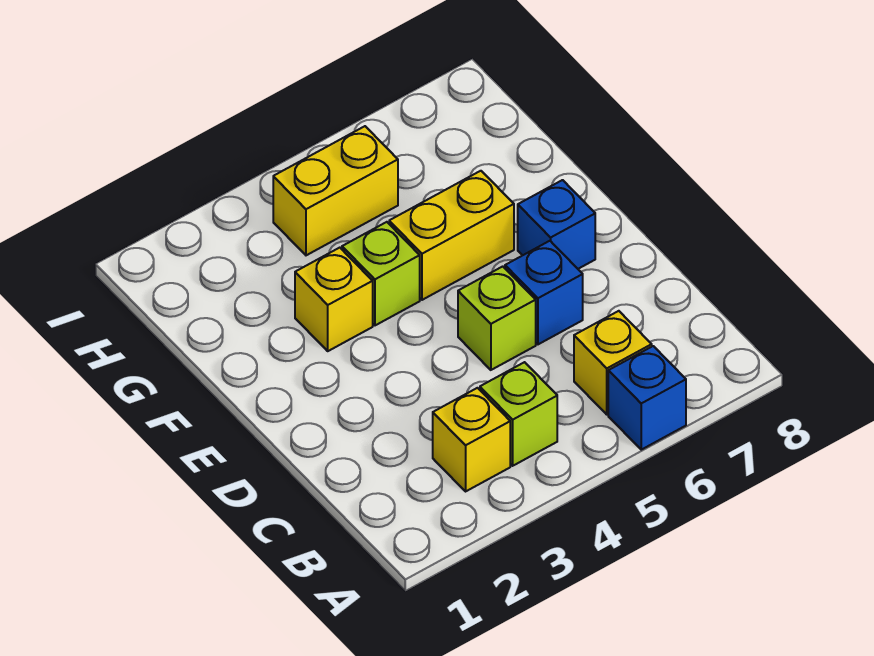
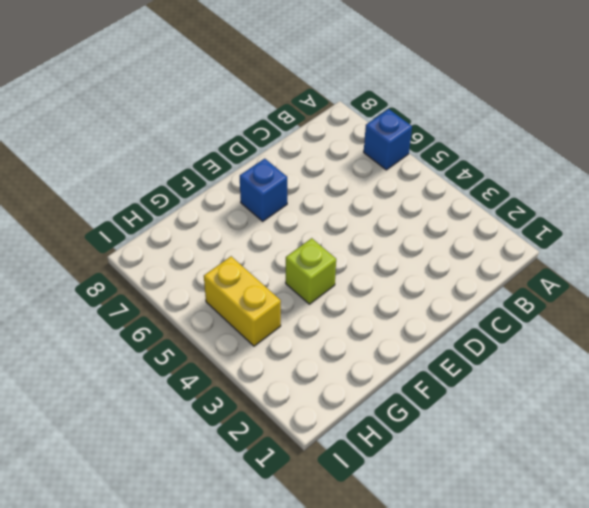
none -> yellow 1x1 brick [433,388,510,491]
none -> lime 1x1 brick [480,362,557,466]

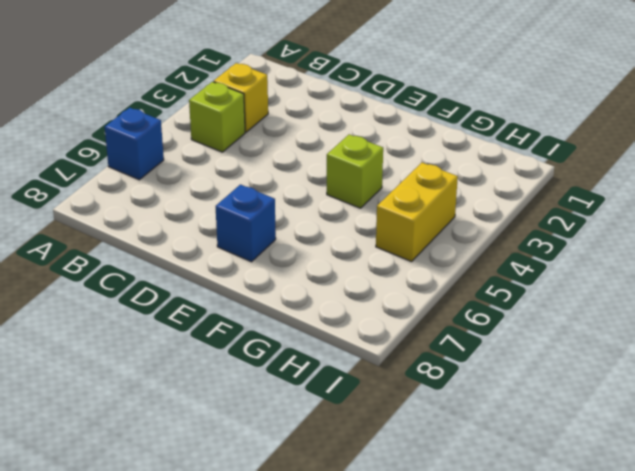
none -> yellow 1x1 brick [574,311,652,414]
none -> lime 1x1 brick [458,266,536,370]

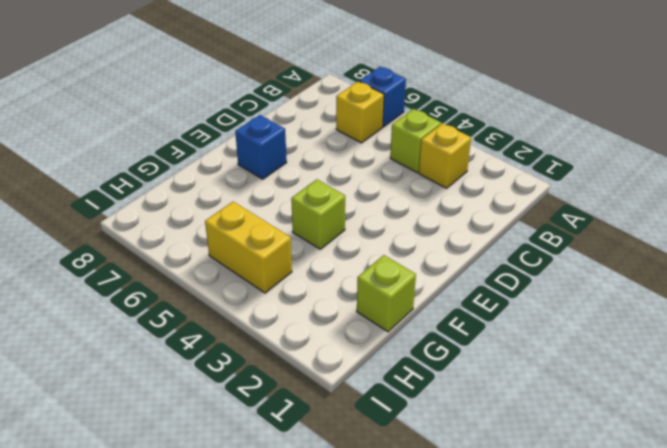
lime 1x1 brick [357,255,416,332] -> lime 1x1 brick moved to [458,266,536,370]
none -> blue 1x1 brick [505,241,583,344]
none -> yellow 1x1 brick [295,248,373,351]

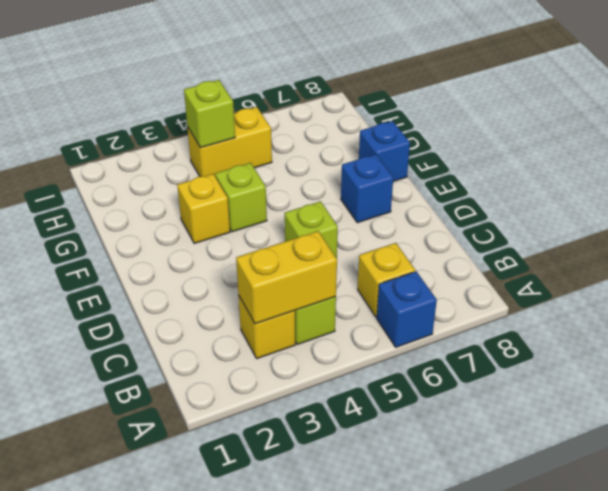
yellow 1x2 brick [236,231,337,324] -> yellow 1x2 brick moved to [389,171,514,300]
blue 1x1 brick [359,121,410,181] -> blue 1x1 brick moved to [505,241,583,344]
lime 1x1 brick [184,80,235,148] -> none

